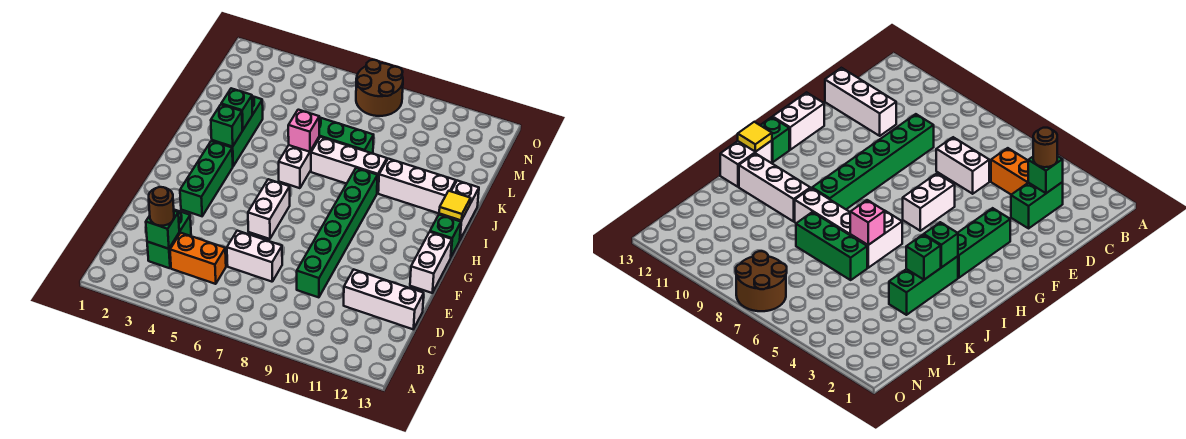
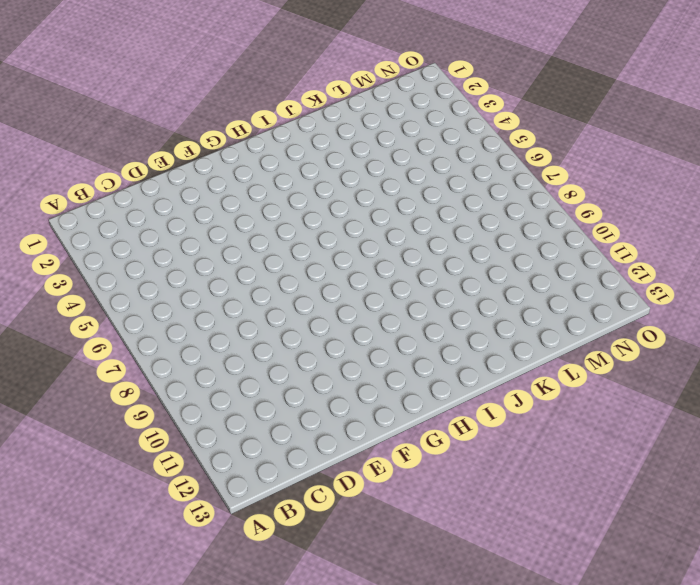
none -> green 1x2 brick [147,210,191,268]
none -> orange 1x2 brick [170,233,226,284]
none -> white 1x2 brick [227,231,282,282]

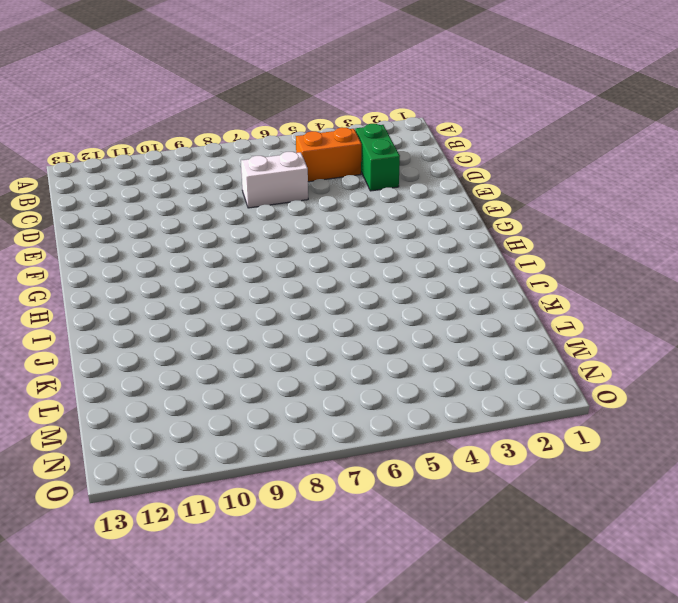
none -> green 1x6 brick [297,168,378,297]
none -> white 1x3 brick [344,270,424,329]
none -> green 1x3 brick [180,141,233,216]

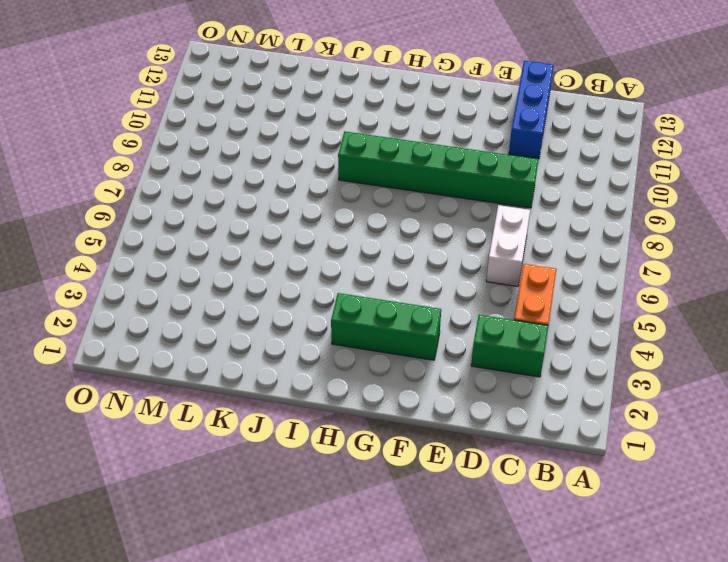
blue 1x3 brick [509,61,554,159] -> white 1x3 brick [344,270,424,329]
none -> white 1x2 brick [248,179,290,239]
none -> white 1x2 brick [410,232,452,293]
none -> green 1x1 brick [430,215,461,257]

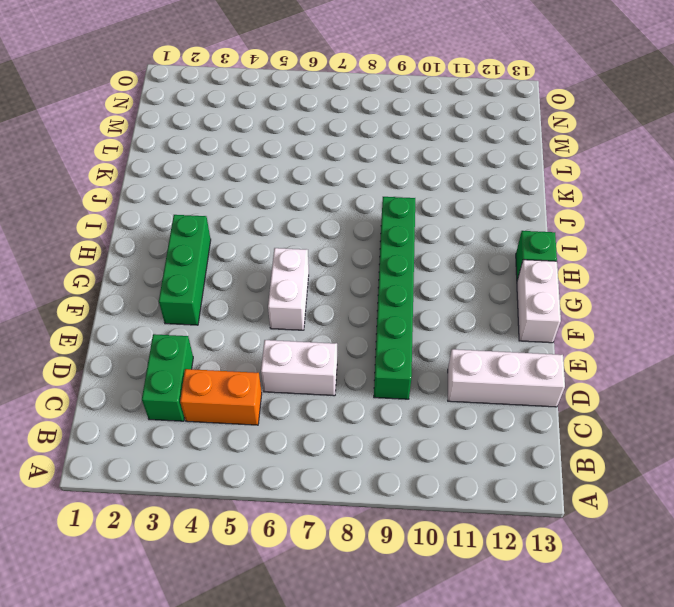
none -> green 1x3 brick [212,96,263,166]
none -> white 1x2 brick [279,137,319,188]
none -> white 1x2 brick [439,181,479,240]

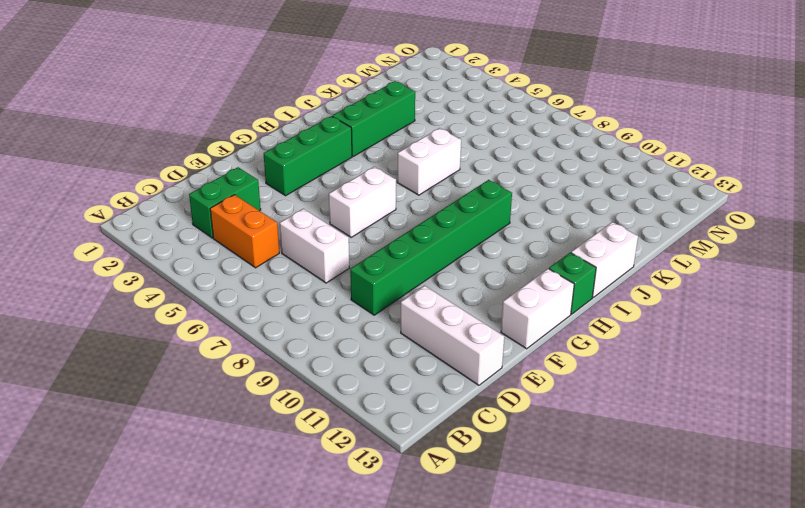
none -> white 1x3 brick [311,137,387,193]
none -> white 1x3 brick [378,159,456,213]
none -> green 1x3 brick [319,117,374,154]

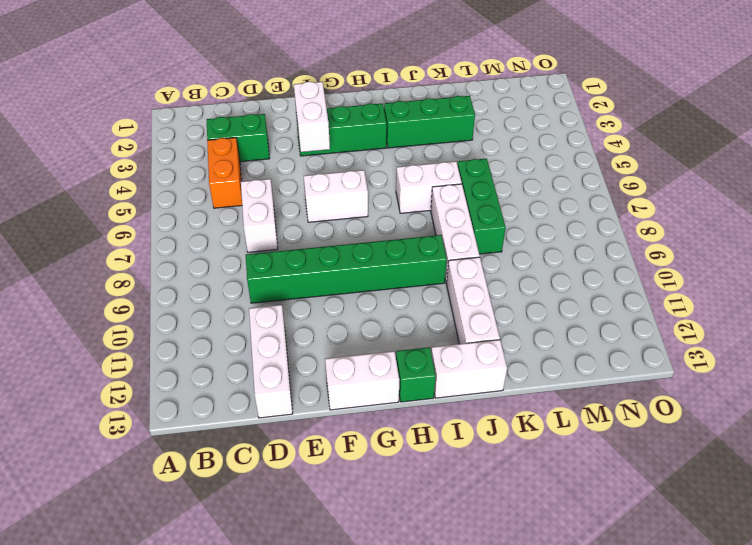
white 1x2 brick [294,82,330,152] -> none
none -> brown 2x2 round brick [356,60,403,116]
none -> green 1x1 brick [146,211,179,249]
none -> green 1x1 brick [211,105,242,147]

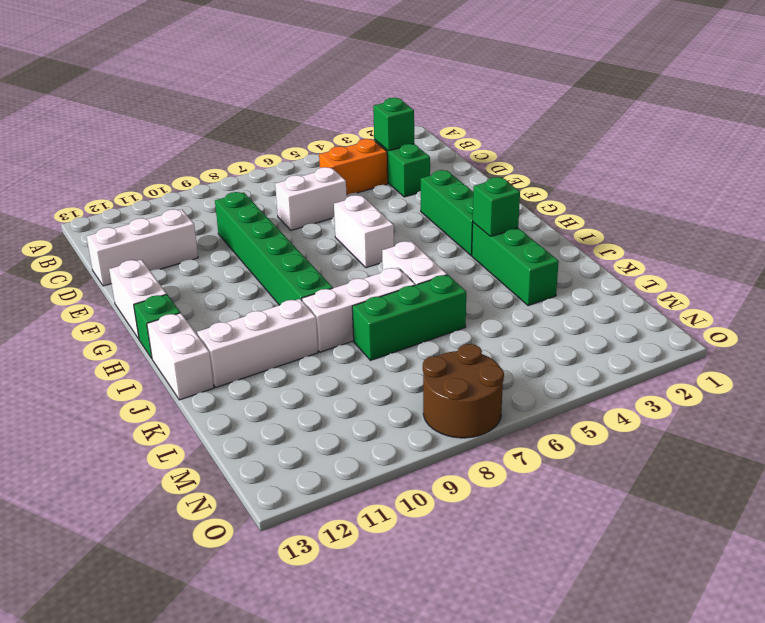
none -> yellow 1x1 tile [439,191,471,221]
none -> green 1x1 brick [221,88,252,130]
none -> pink 1x1 brick [288,110,319,152]

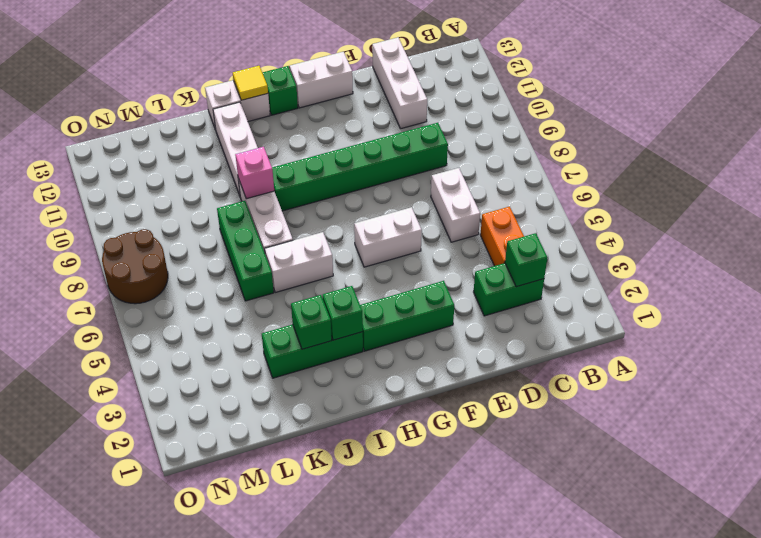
pink 1x1 brick [235,147,274,199] -> pink 1x1 brick moved to [288,110,319,152]
none -> brown 1x1 round brick [149,187,174,226]

